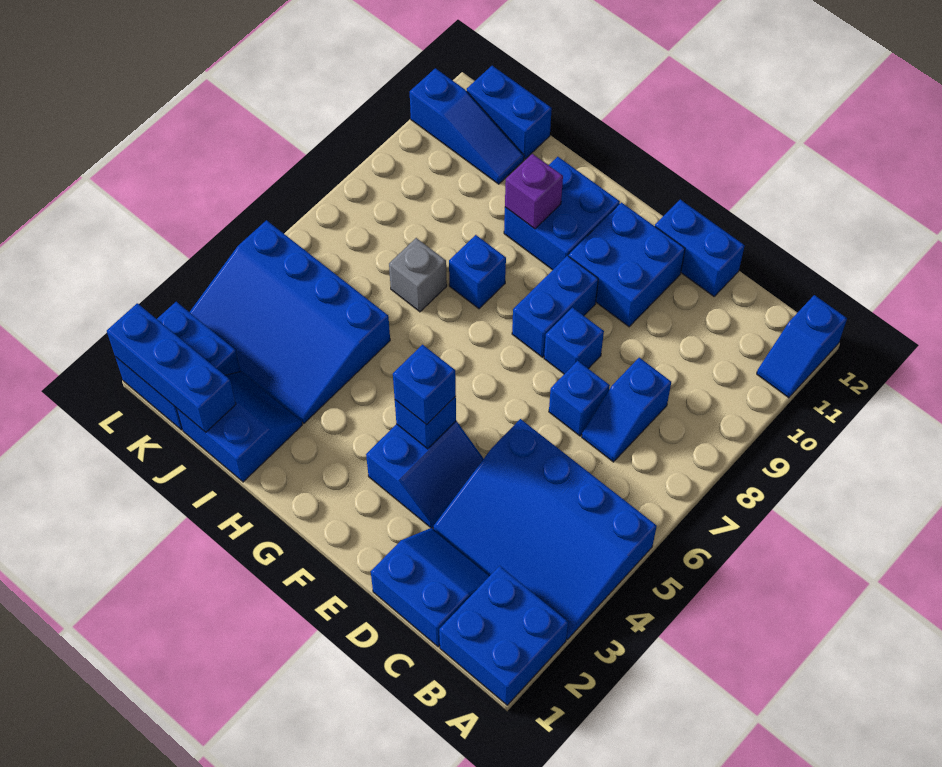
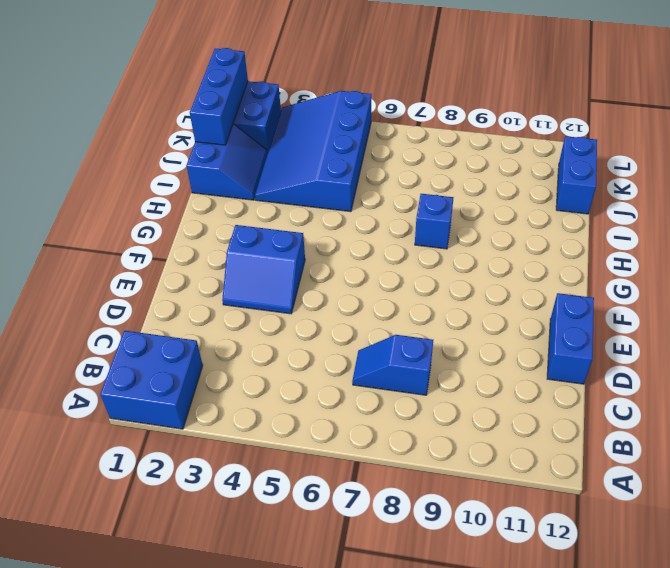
none -> blue 3x4 slope [433,419,657,639]
none -> blue 1x2 slope [757,295,847,398]
none -> blue 2x2 slope [371,528,490,647]

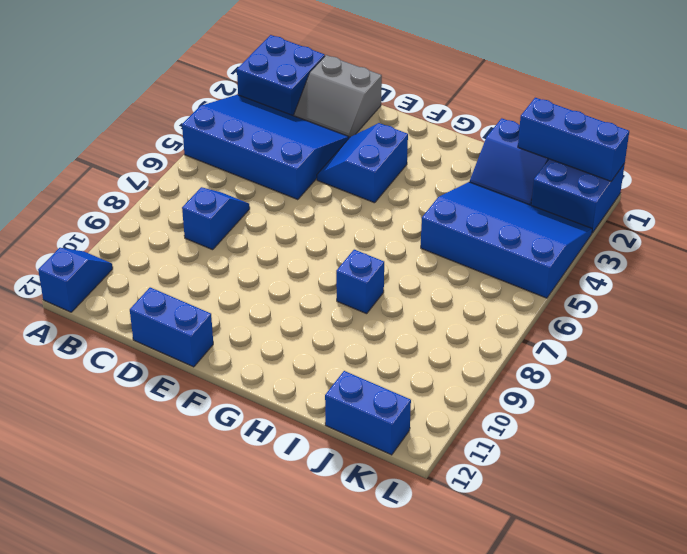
grey 2x2 slope [294,55,382,138] -> blue 2x2 slope [371,528,490,647]
none -> blue 1x1 brick [549,361,610,436]
none -> blue 1x1 brick [544,308,604,374]
none -> blue 2x2 brick [569,203,685,327]

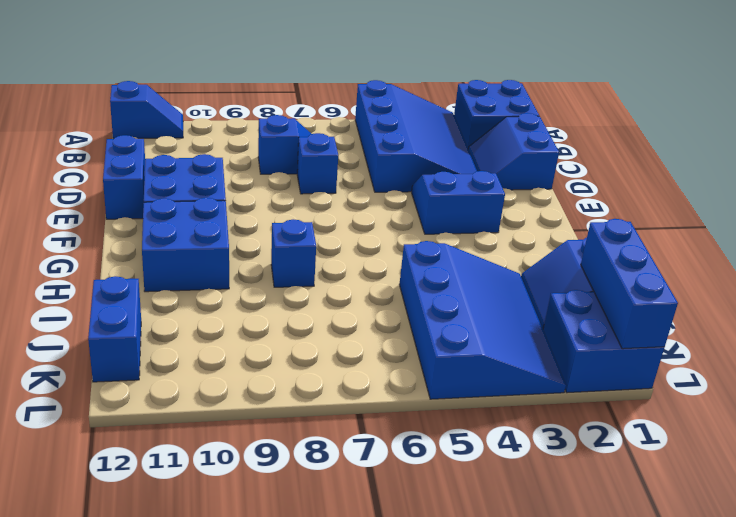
none -> blue 1x1 brick [544,308,604,374]
none -> blue 1x2 brick [512,256,598,357]
none -> grey 1x1 brick [389,238,447,312]

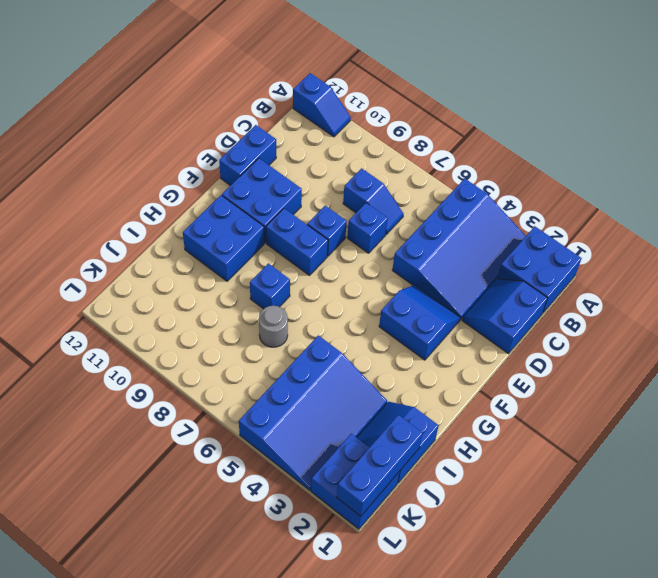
grey 1x1 round brick [259,306,288,347] -> grey 1x1 brick [389,238,447,312]
none -> blue 1x3 slope [410,68,524,184]
none -> blue 1x2 brick [467,66,552,159]
none -> blue 1x1 brick [395,396,456,449]

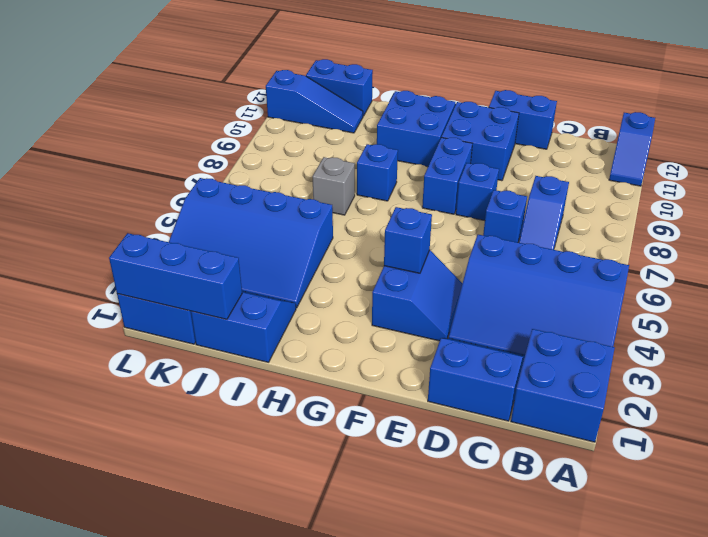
none -> purple 1x1 brick [505,154,563,229]
none -> blue 1x1 brick [393,345,456,425]

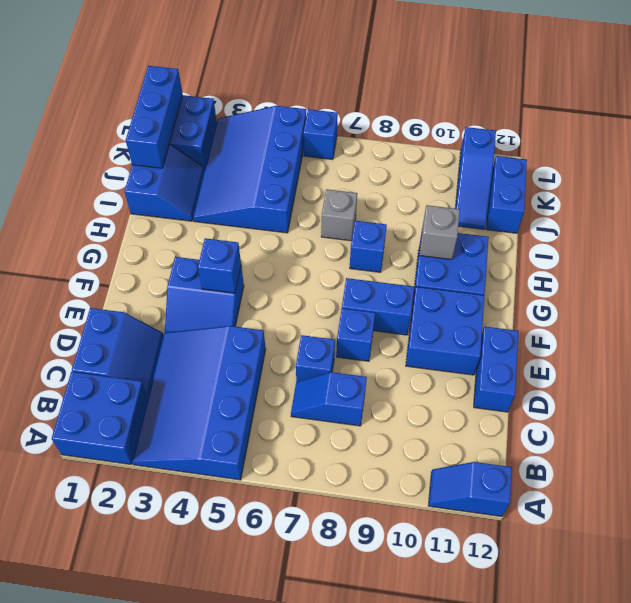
grey 1x1 brick [419,205,460,260] -> purple 1x1 brick [505,154,563,229]
blue 1x1 brick [303,109,338,160] -> blue 1x1 brick moved to [393,345,456,425]

